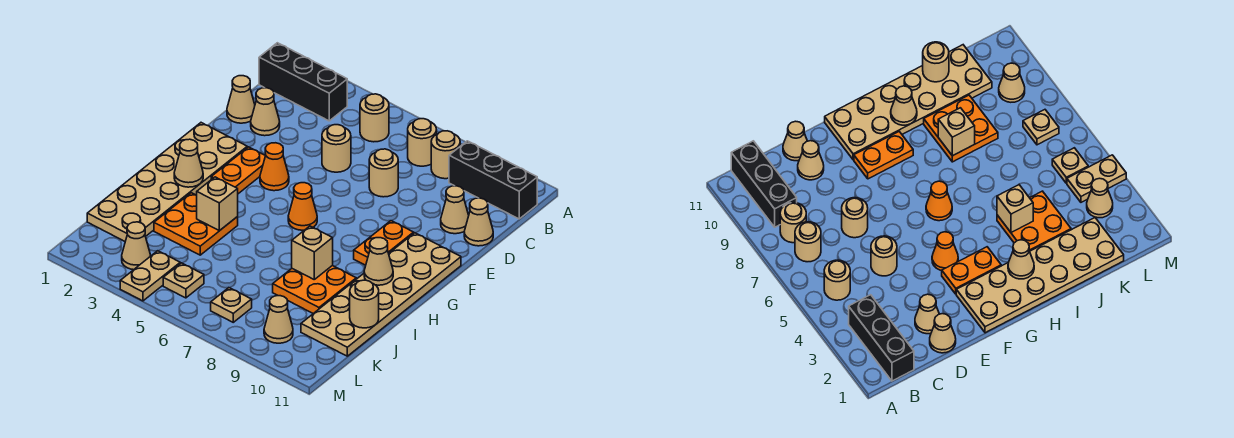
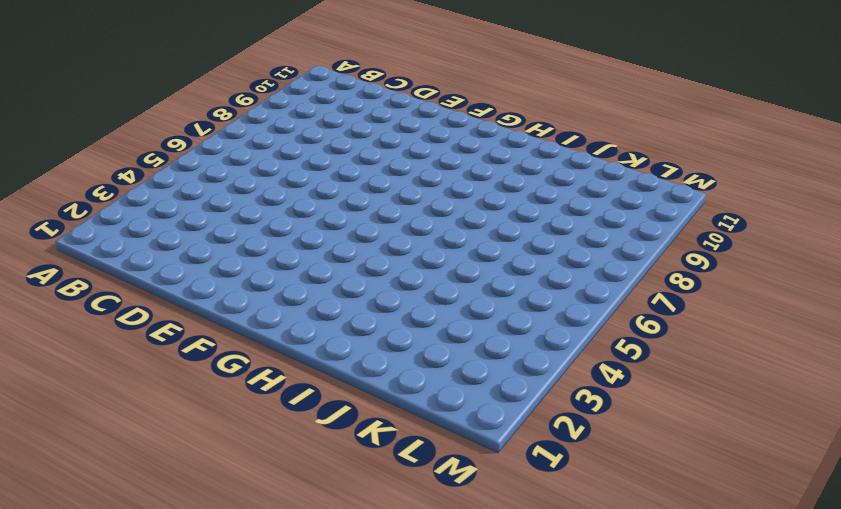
none -> black 1x3 brick [259,43,347,121]
none -> tan 1x1 round brick [360,94,389,142]
none -> tan 1x1 round brick [408,119,437,166]

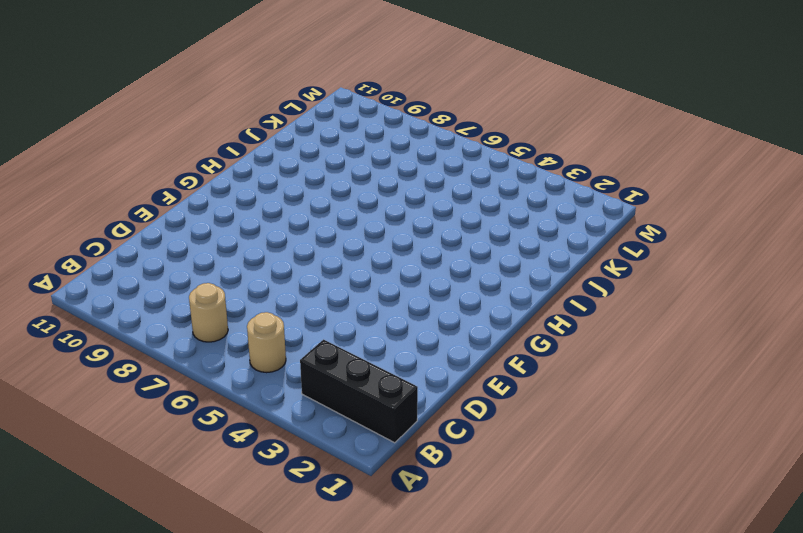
none -> tan 1x1 round brick [431,131,460,179]
none -> black 1x3 brick [449,141,537,219]
none -> tan 1x1 cone [227,76,255,123]

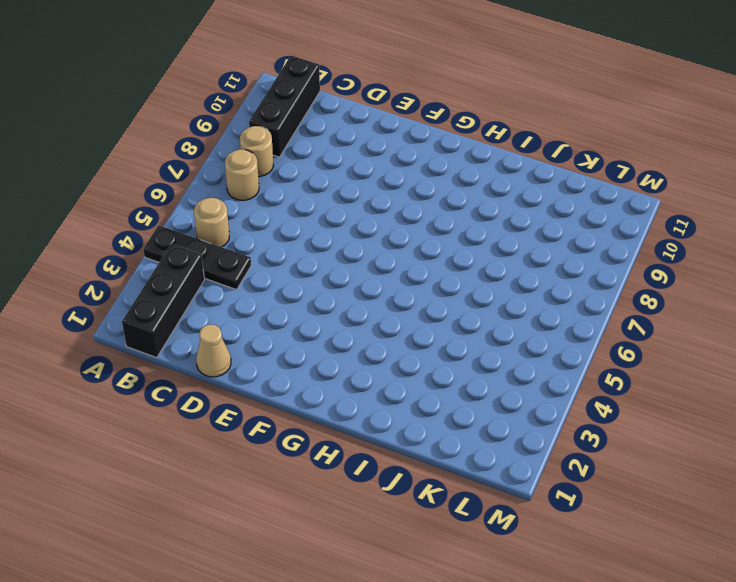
black 1x3 plate [143,225,251,290] -> none
none -> tan 1x1 cone [251,88,280,136]
none -> tan 1x1 round brick [322,125,351,172]
none -> tan 1x1 round brick [369,149,398,197]

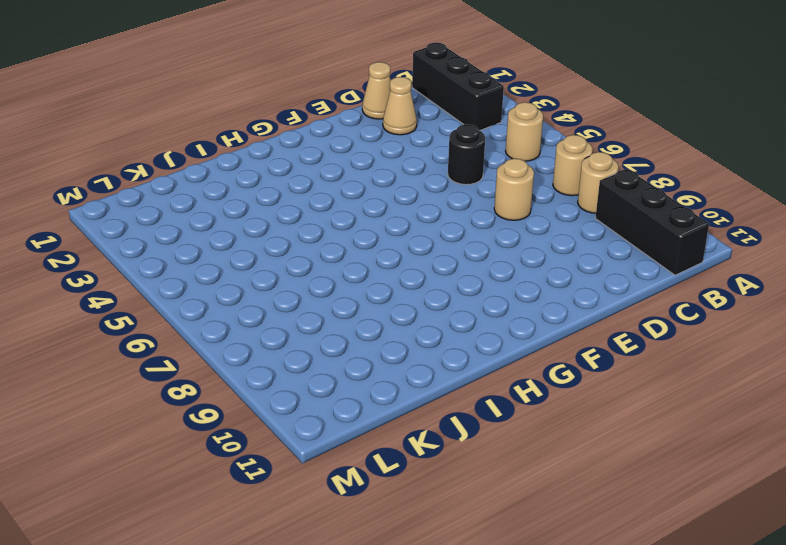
black 1x1 round brick [448,124,485,185] -> tan 1x1 round brick [322,125,351,172]
none -> tan 1x1 cone [441,186,469,234]
none -> tan 1x1 cone [464,198,493,246]
none -> tan 2x6 plate [87,123,247,241]

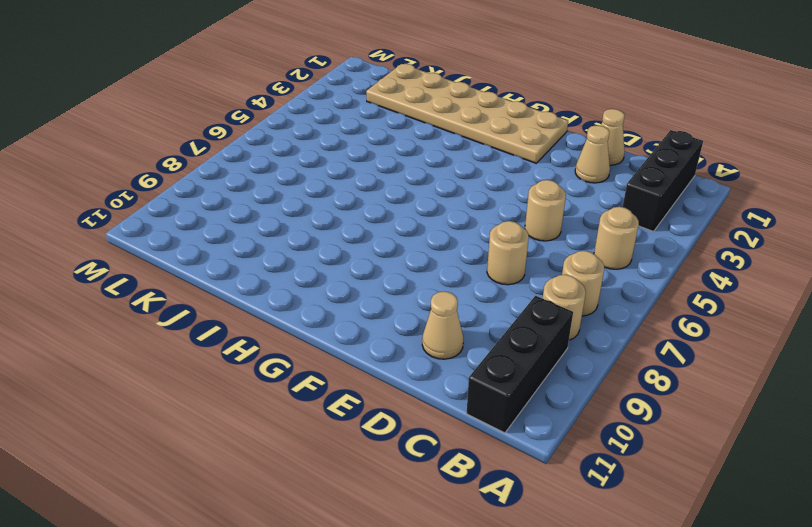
none -> tan 1x1 cone [464,198,493,246]
none -> orange 1x2 plate [211,147,265,194]
none -> orange 1x1 cone [260,143,289,191]

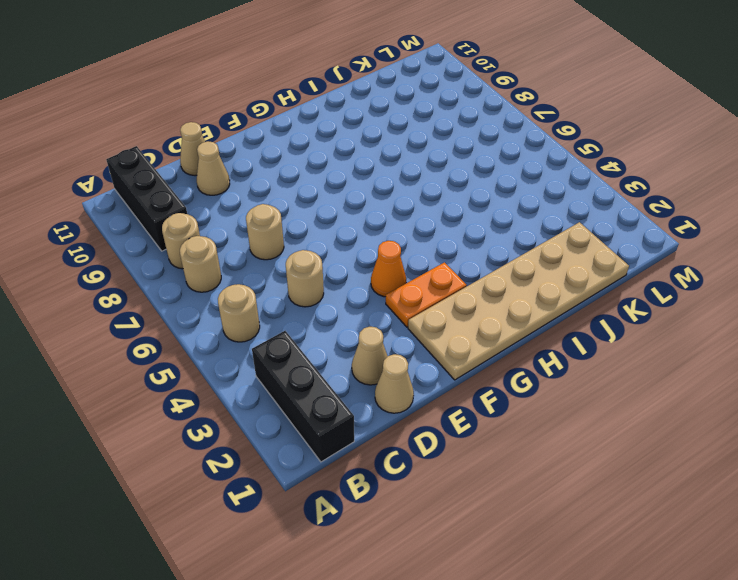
none -> orange 1x2 plate [354,221,414,265]
none -> tan 2x6 plate [301,233,461,356]
none -> orange 1x1 cone [288,183,317,230]

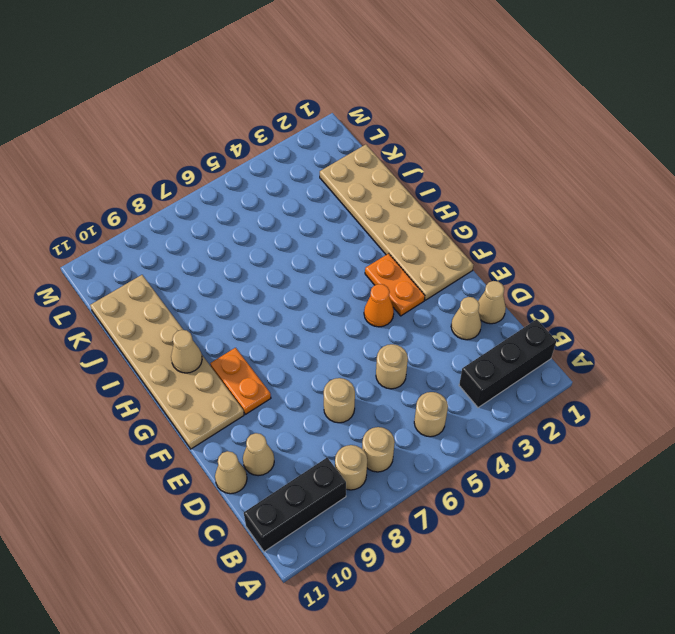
none -> orange 1x1 cone [288,183,317,230]
none -> orange 2x2 plate [154,193,238,255]
none -> orange 2x2 plate [273,266,356,314]

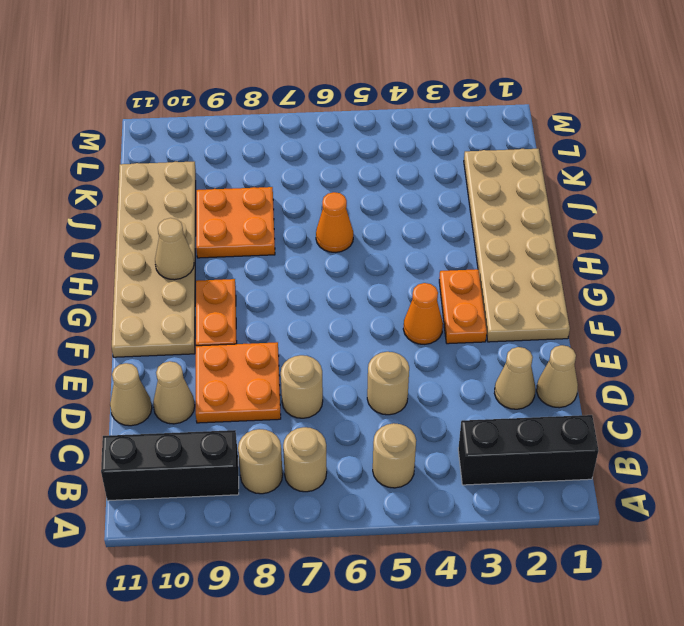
orange 2x2 plate [196,342,281,423] -> orange 2x2 plate moved to [154,193,238,255]
orange 1x1 cone [316,192,353,252] -> orange 1x1 cone moved to [288,183,317,230]
none -> tan 1x1 cone [122,222,150,270]
none -> tan 1x2 plate [120,251,180,301]
none -> tan 1x1 plate [163,263,204,298]

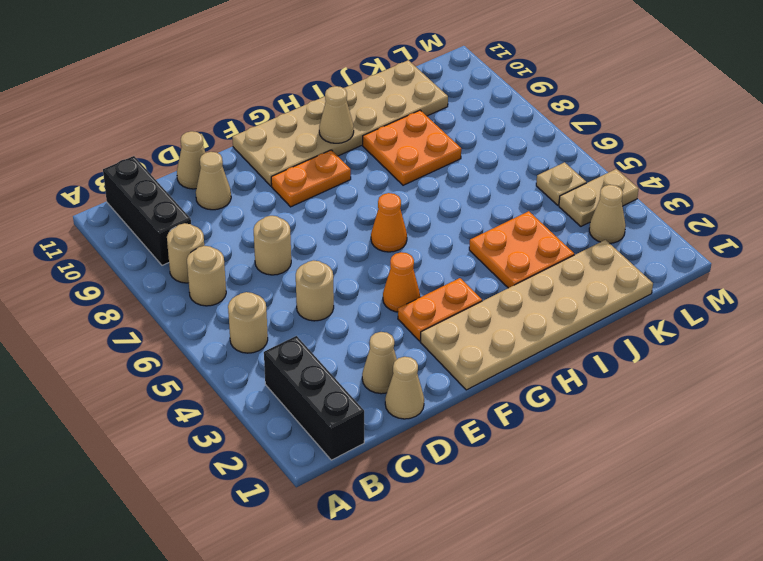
none -> tan 1x1 plate [211,288,252,322]
none -> tan 1x1 cone [264,296,293,343]
none -> tan 1x1 cone [174,139,203,187]

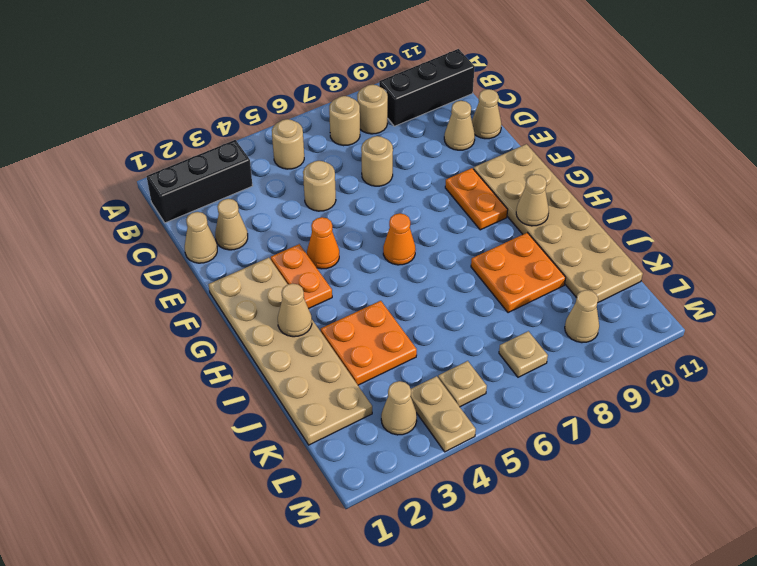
none -> tan 1x1 brick [197,177,238,231]
none -> tan 1x1 brick [292,226,333,279]
none -> tan 1x1 round brick [350,280,379,328]

